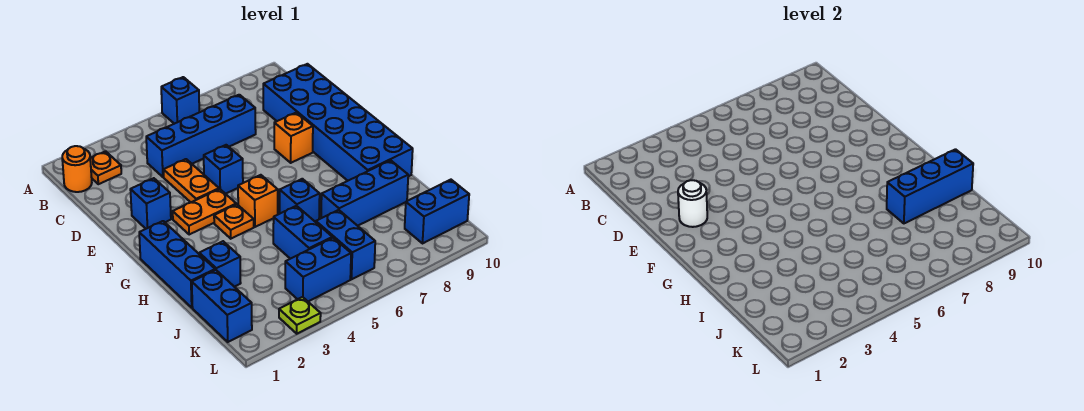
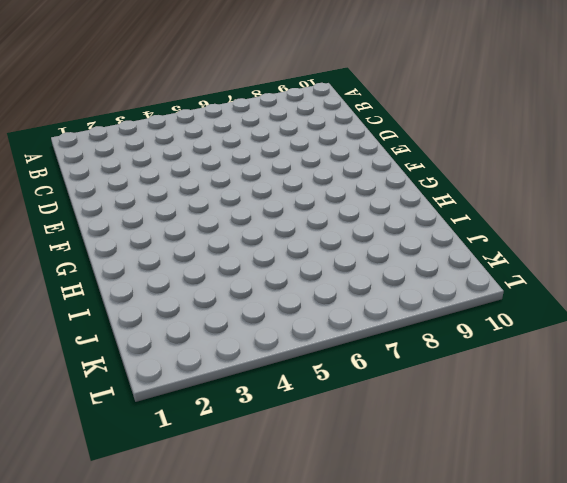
none -> blue 1x1 brick [161,77,199,124]
none -> orange 1x1 round brick [62,146,92,192]
none -> orange 1x1 plate [90,151,121,184]

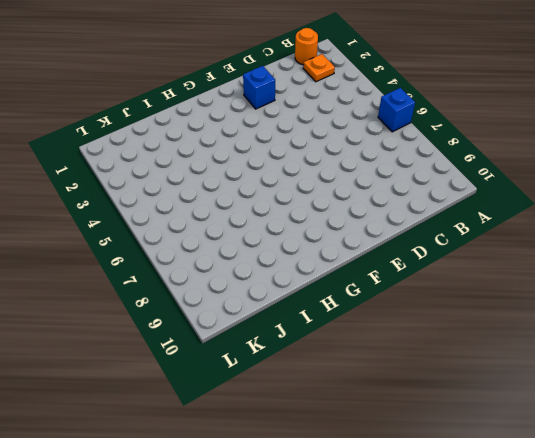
none -> blue 1x4 brick [146,95,256,177]
none -> blue 2x6 brick [263,64,413,181]
none -> orange 1x2 plate [163,159,219,202]

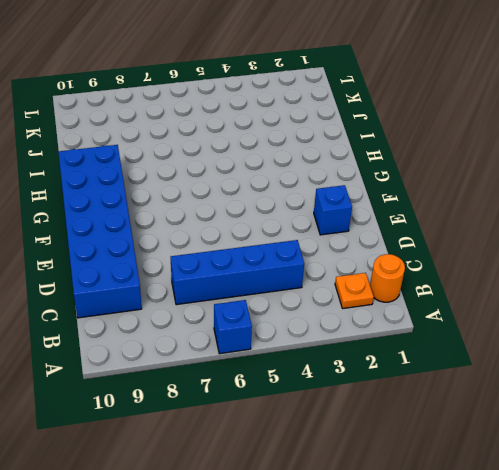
none -> orange 1x2 plate [163,159,219,202]
none -> blue 1x1 brick [204,145,243,194]
none -> orange 1x1 brick [274,112,313,163]

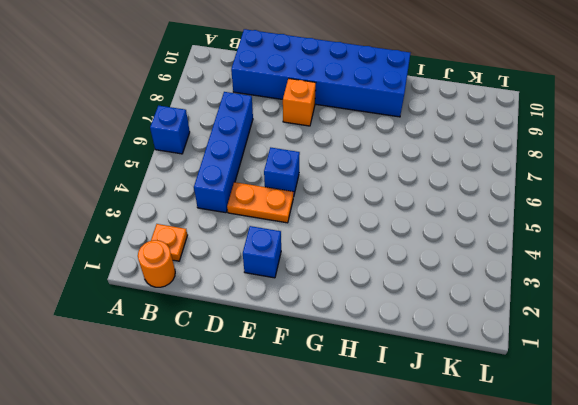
none -> orange 1x2 plate [173,189,236,235]
none -> blue 1x3 brick [139,221,215,308]
none -> orange 1x1 plate [214,204,254,239]

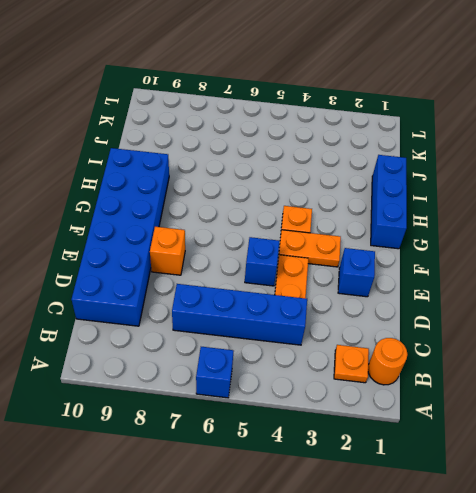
none -> orange 1x1 brick [238,175,278,227]
none -> blue 1x1 brick [280,179,320,222]
none -> blue 1x1 brick [199,241,241,287]

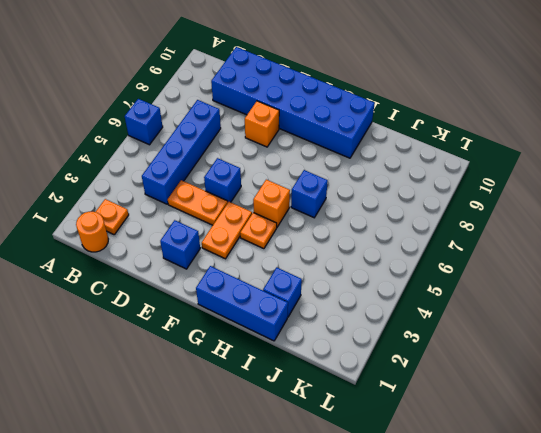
none -> blue 1x2 brick [273,206,332,259]
none -> blue 1x3 brick [321,160,408,226]
none -> blue 1x2 brick [192,270,252,342]

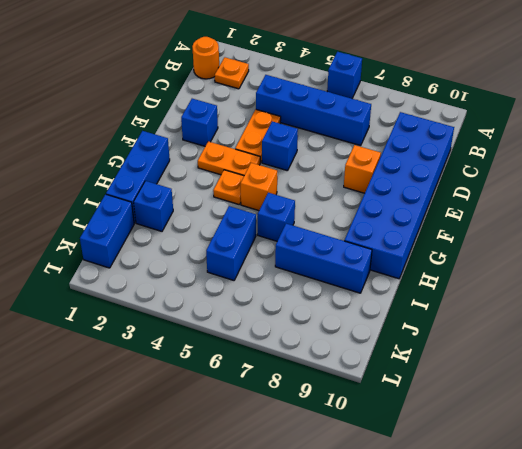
none -> blue 1x2 brick [316,210,375,279]
none -> blue 1x2 brick [285,238,351,301]
none -> blue 1x2 brick [405,180,469,243]

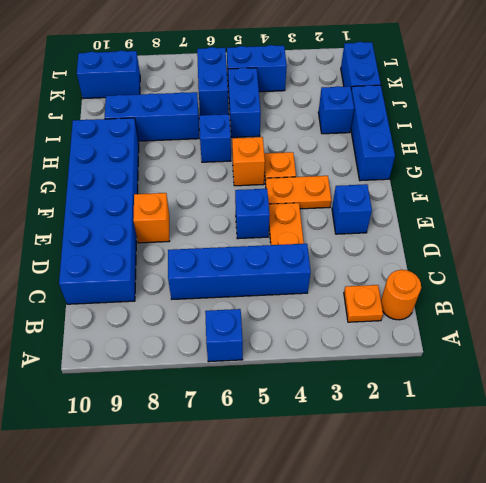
none -> lime 1x1 plate [279,297,321,334]
none -> white 1x1 round brick [678,180,707,227]
none -> blue 1x3 brick [887,149,973,223]

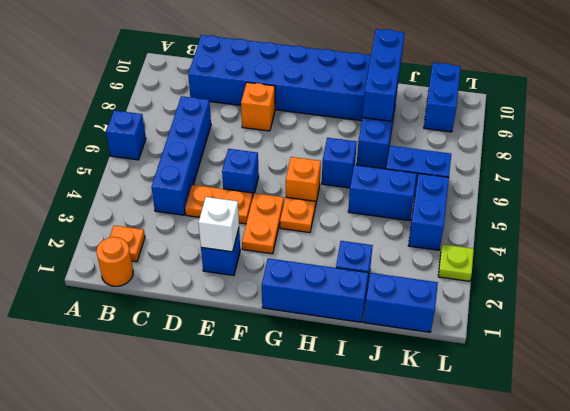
white 1x1 brick [198,197,239,252] -> white 1x1 round brick [678,180,707,227]

